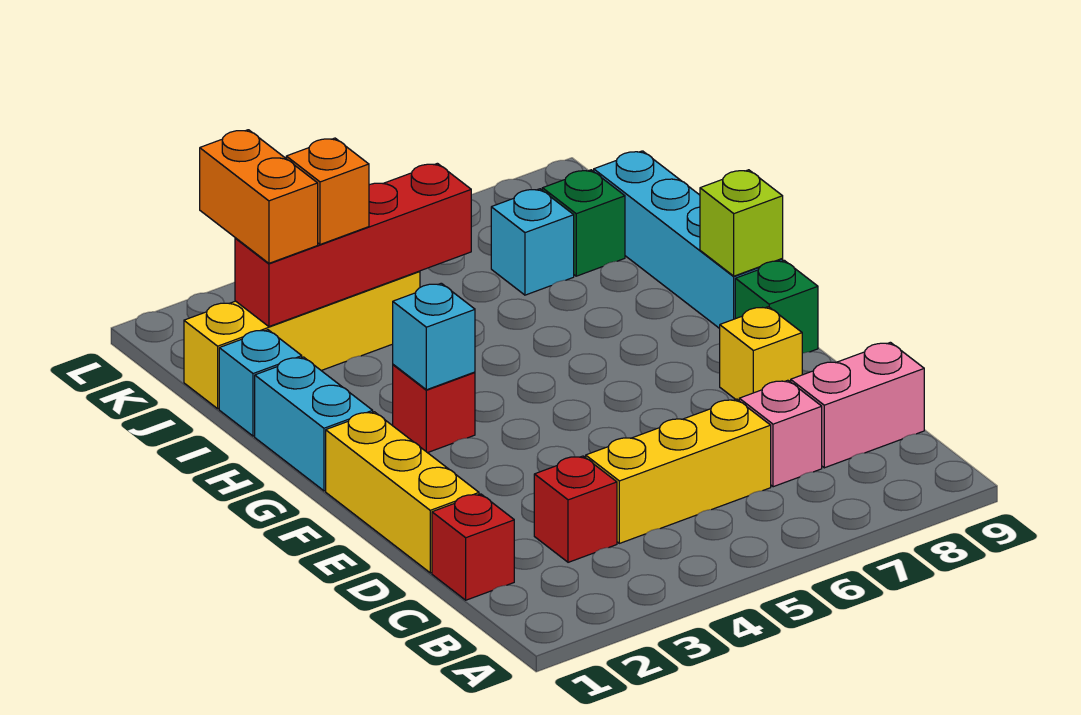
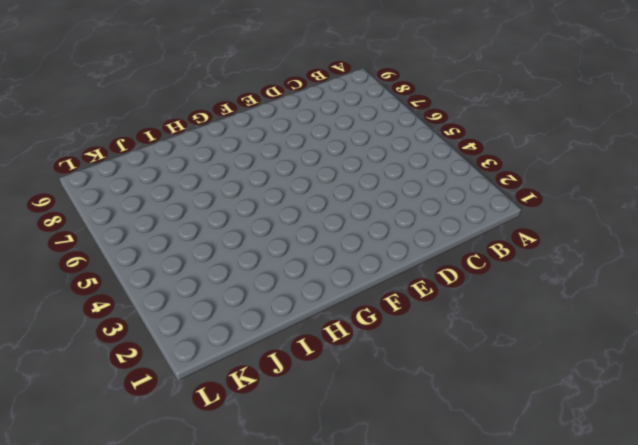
none -> red 1x1 brick [432,494,514,600]
none -> red 1x1 brick [534,456,617,562]
none -> yellow 1x3 brick [586,399,771,543]

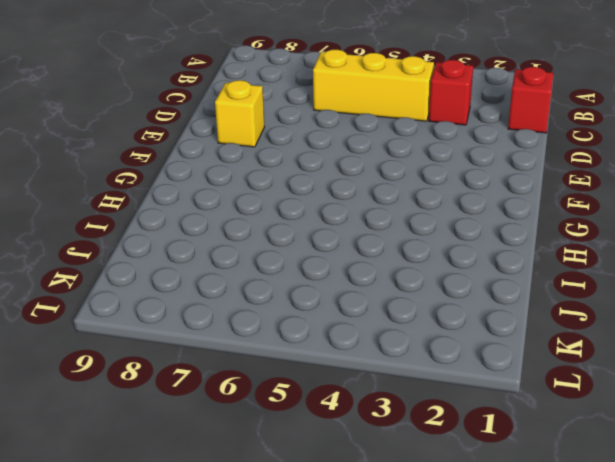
none -> pink 1x1 brick [739,380,822,487]
none -> pink 1x2 brick [791,342,924,468]
none -> yellow 1x3 brick [326,412,479,573]

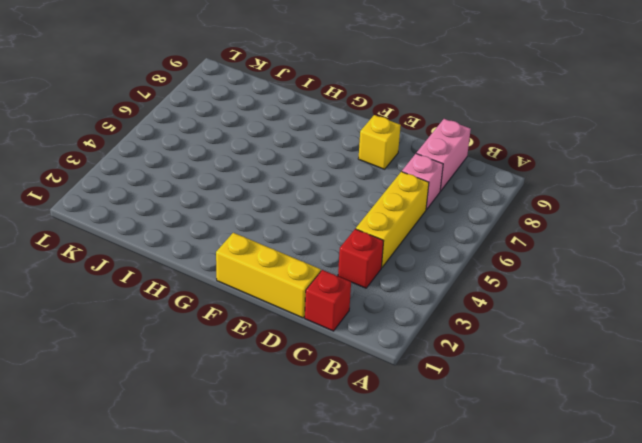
none -> green 1x1 brick [735,260,818,353]
none -> cyan 1x2 brick [255,357,373,491]
none -> red 1x1 brick [393,365,475,453]

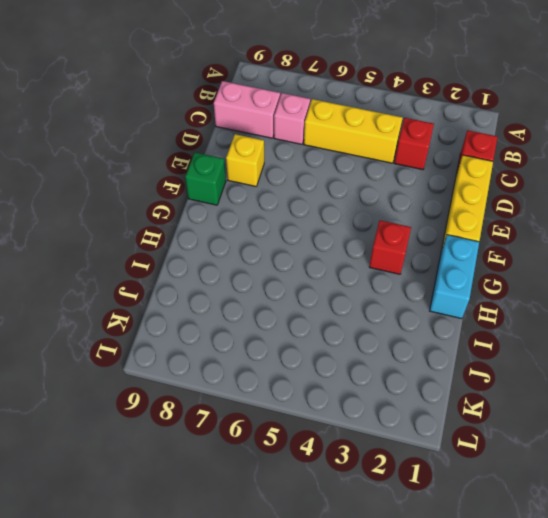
none -> cyan 1x4 brick [594,151,783,329]
none -> cyan 1x1 brick [219,330,302,436]
none -> yellow 1x4 brick [184,271,420,409]

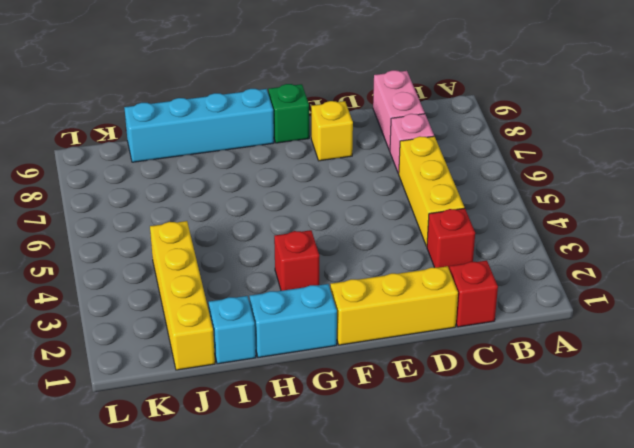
none -> cyan 1x1 brick [491,189,574,295]
none -> green 1x1 brick [542,170,625,276]
none -> cyan 1x1 brick [393,283,475,390]

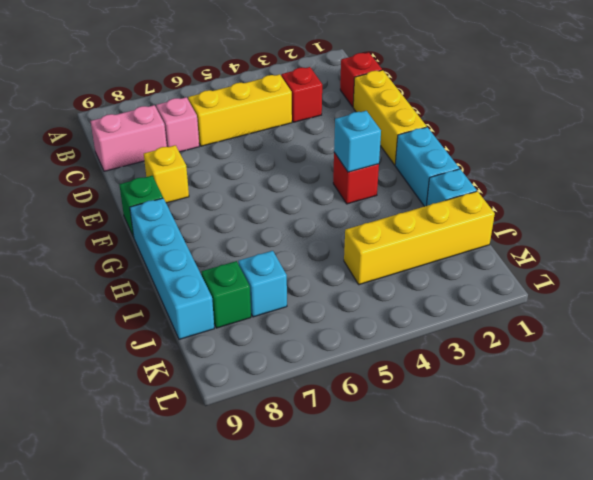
none -> lime 1x1 brick [700,170,783,276]
none -> red 1x4 brick [235,163,471,327]
none -> orange 1x2 brick [200,130,318,263]

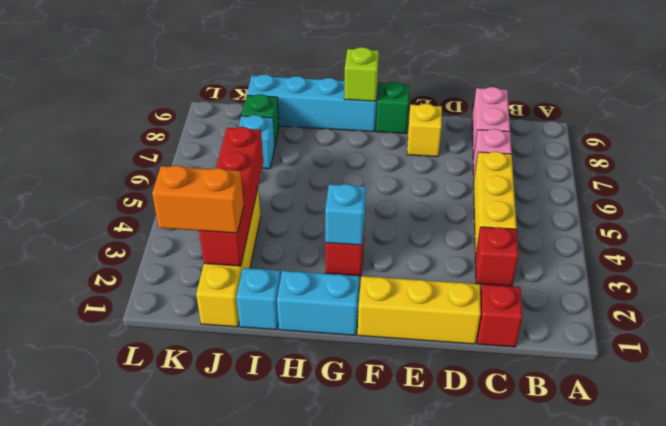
none -> orange 1x1 brick [286,138,369,244]

